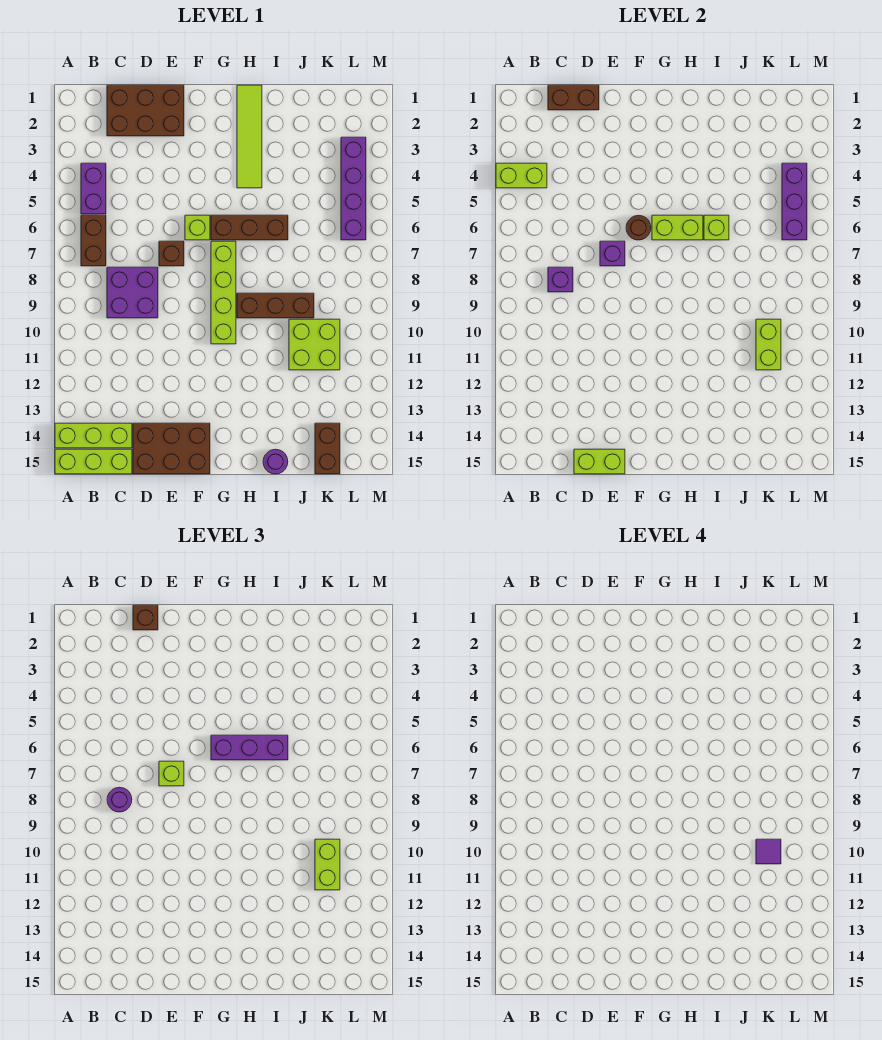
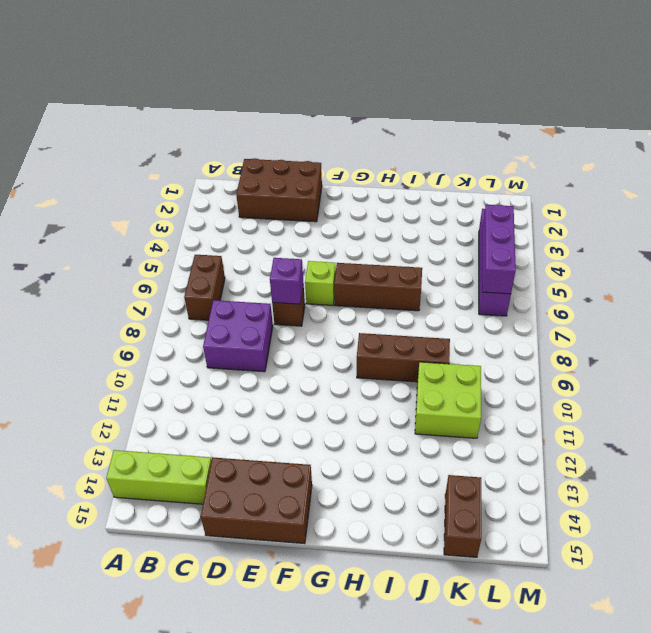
none -> lime 1x3 brick [55,449,132,474]
none -> purple 1x2 brick [81,163,106,214]
none -> lime 1x4 brick [211,241,236,344]
none -> lime 1x4 tile [237,85,262,188]

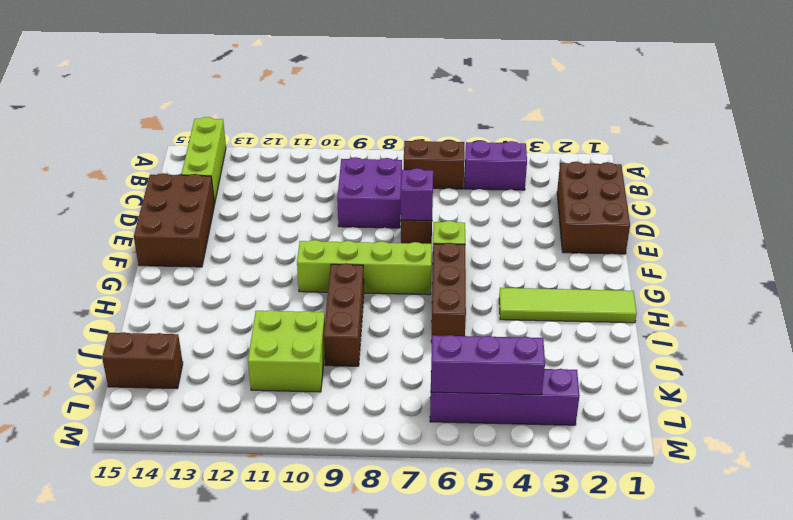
none -> lime 1x3 brick [55,449,132,474]
none -> purple 1x1 round brick [263,449,288,474]
none -> lime 1x2 brick [496,163,547,188]
none -> brown 1x2 brick [548,85,599,110]

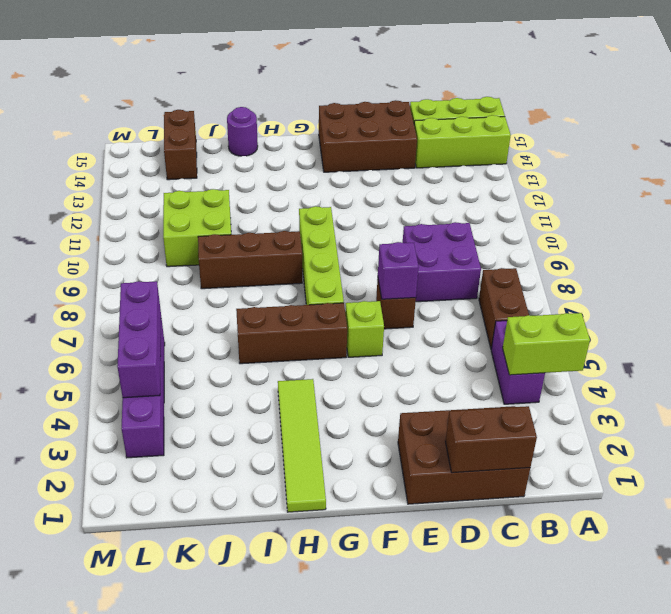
none -> purple 1x1 brick [548,267,573,292]
none -> lime 1x2 brick [574,449,625,474]
none -> brown 1x1 round brick [626,215,651,240]
none -> lime 1x2 brick [652,215,703,240]

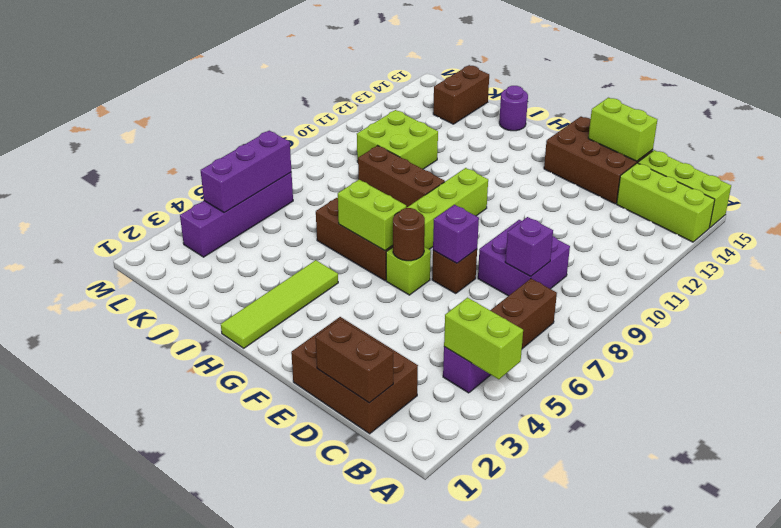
none -> lime 1x1 brick [704,215,729,240]
none -> lime 1x2 brick [756,319,781,370]
none -> purple 1x1 round brick [107,787,132,812]
none -> brown 1x1 brick [133,605,158,630]

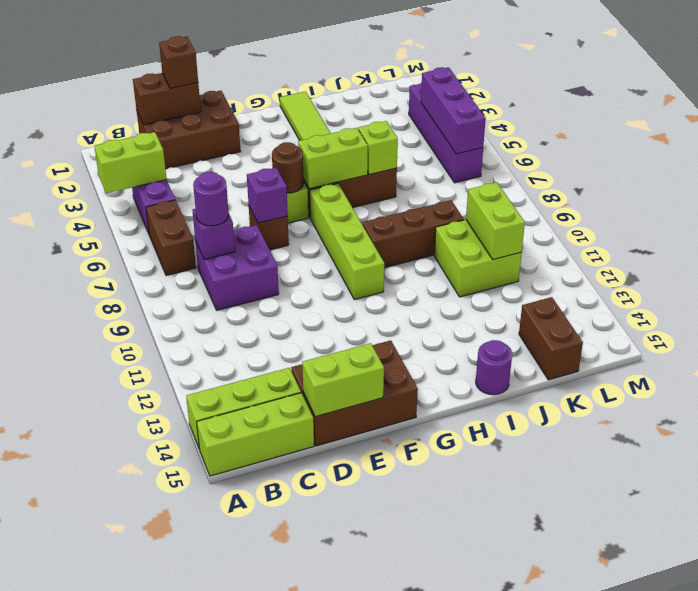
none -> lime 1x1 brick [159,761,184,786]
none -> purple 1x3 brick [211,735,288,760]
none -> lime 1x2 brick [315,839,340,890]
none -> purple 1x1 tile [756,839,781,864]

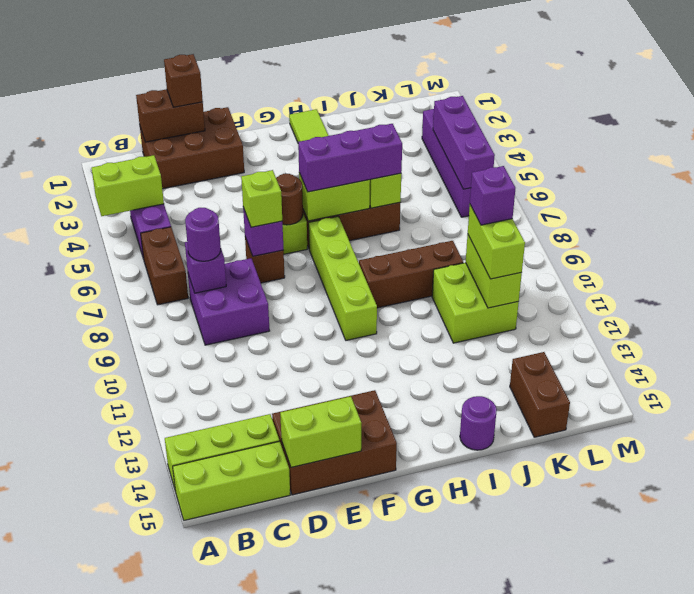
purple 1x1 brick [470,166,515,225] -> purple 1x1 tile [756,839,781,864]

